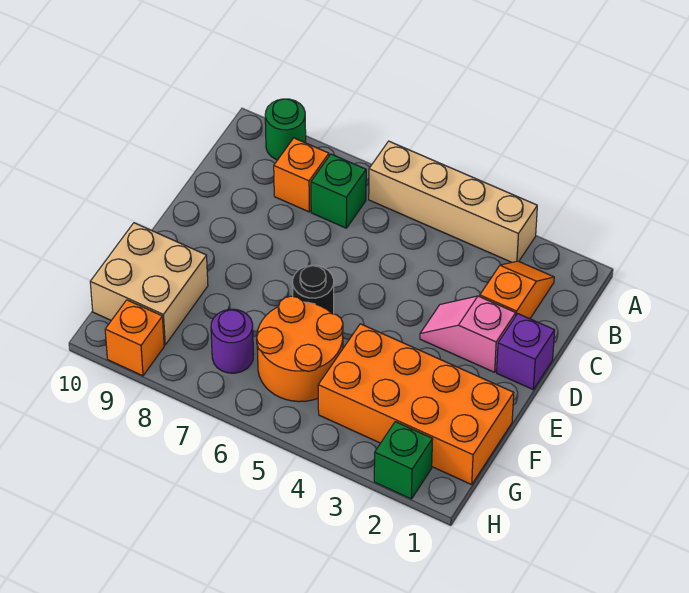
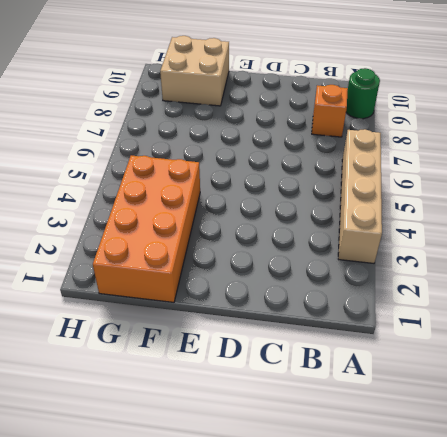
none -> orange 1x2 slope [480,261,554,319]
none -> green 1x1 brick [311,154,366,228]
none -> purple 1x1 brick [497,314,555,389]

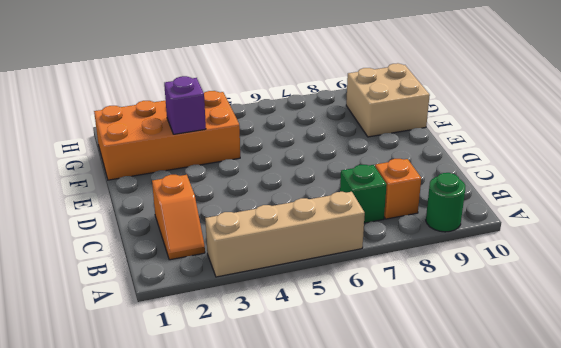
purple 1x1 brick [164,76,206,134] -> purple 1x1 brick moved to [497,314,555,389]
none -> pink 1x2 slope [420,296,516,372]
none -> black 1x1 round brick [293,265,334,314]
none -> orange 2x2 round brick [257,296,343,402]

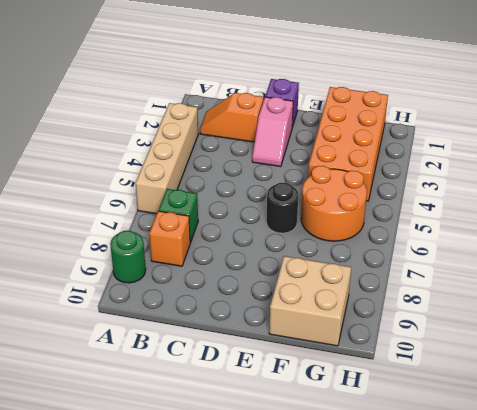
none -> purple 1x1 round brick [211,309,253,373]
none -> green 1x1 brick [374,422,433,499]
none -> orange 1x1 brick [105,300,164,376]

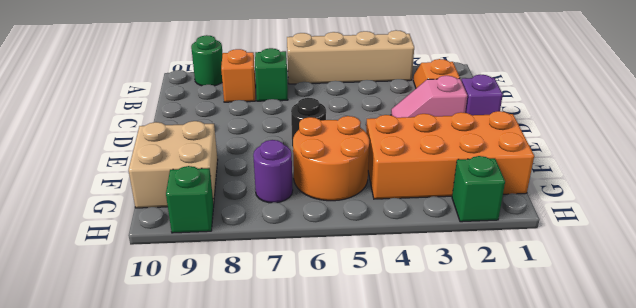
green 1x1 brick [166,166,214,233] -> orange 1x1 brick [105,300,164,376]

